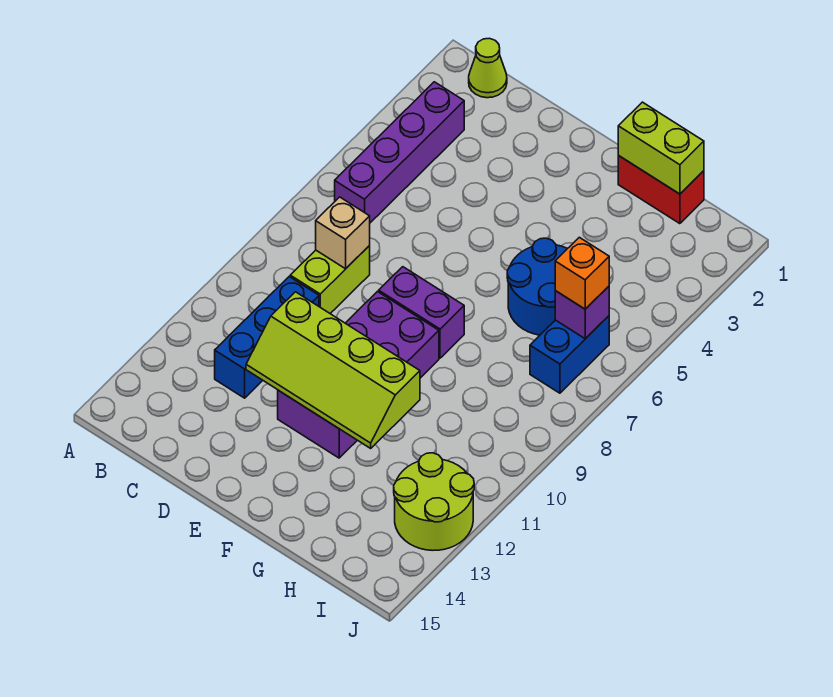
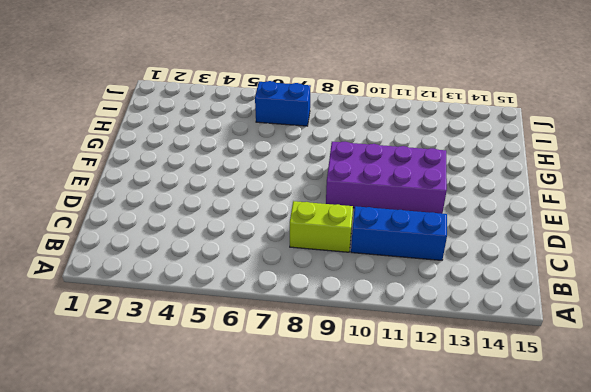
none -> lime 1x1 cone [469,38,507,98]
none -> purple 1x4 brick [335,82,464,223]
none -> purple 1x2 brick [379,267,464,358]

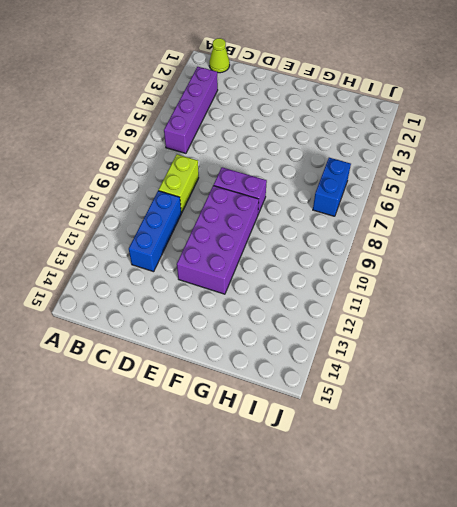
none -> red 1x2 brick [618,156,704,224]
none -> blue 2x2 round brick [507,238,568,335]
none -> lime 2x2 round brick [394,453,474,551]

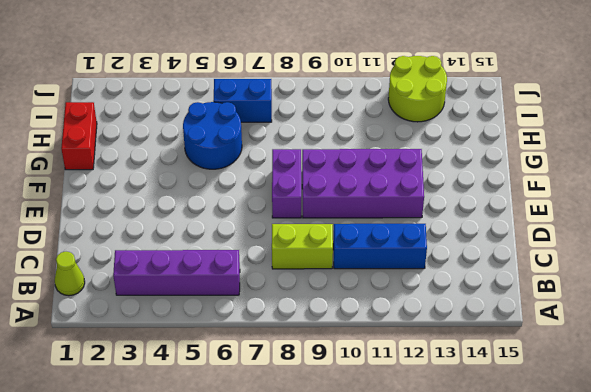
none -> tan 1x1 brick [316,197,370,269]
none -> lime 2x4 slope [246,292,420,448]
none -> lime 1x2 brick [618,102,704,194]

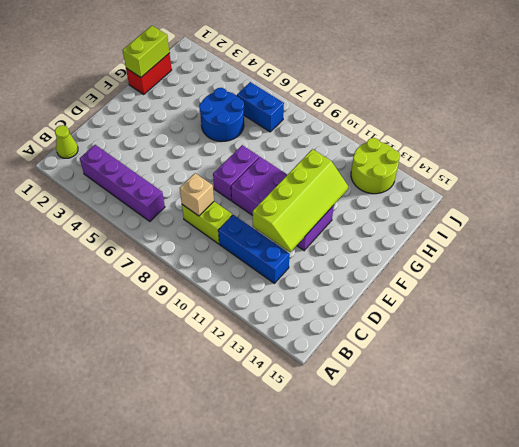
none -> purple 1x1 brick [555,286,609,339]
none -> orange 1x1 brick [555,237,609,309]

